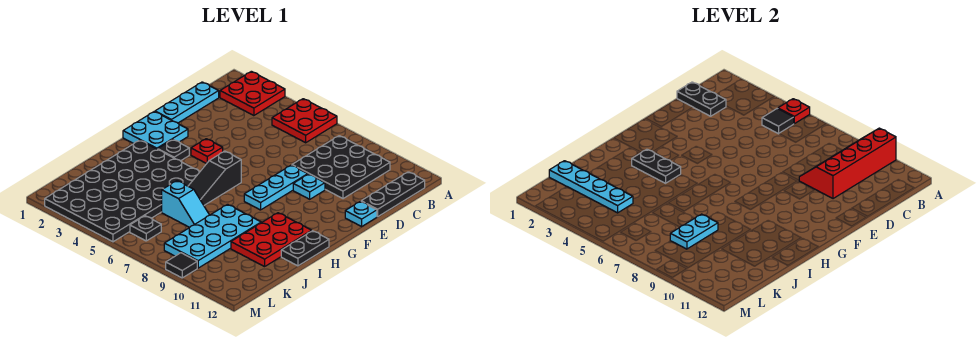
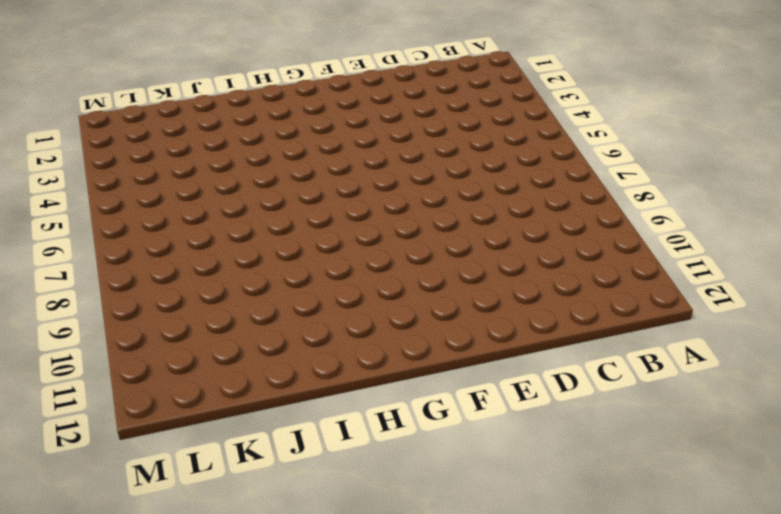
none -> red 2x2 plate [220,71,285,116]
none -> red 2x2 plate [272,99,337,143]
none -> black 3x3 plate [292,136,390,199]

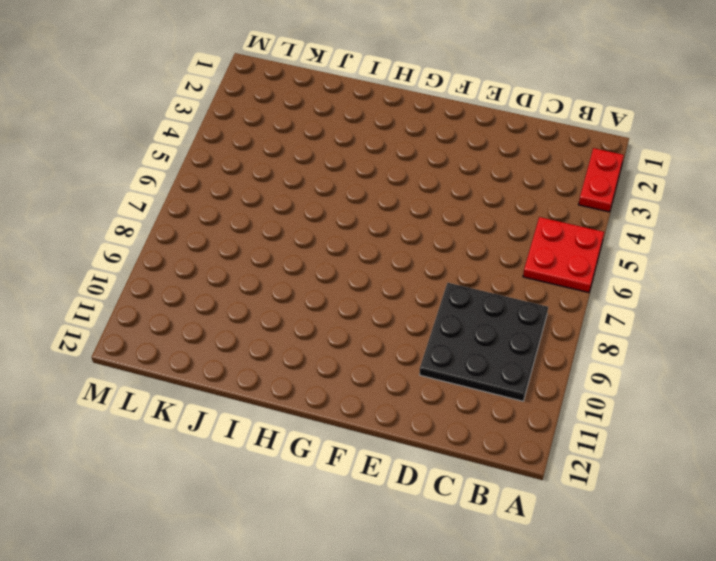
red 1x2 plate [579,148,624,212] -> red 2x2 plate [220,71,285,116]
none -> black 1x3 plate [361,172,425,217]
none -> cyan 1x3 plate [155,82,219,123]
none -> cyan 1x3 plate [244,165,308,210]

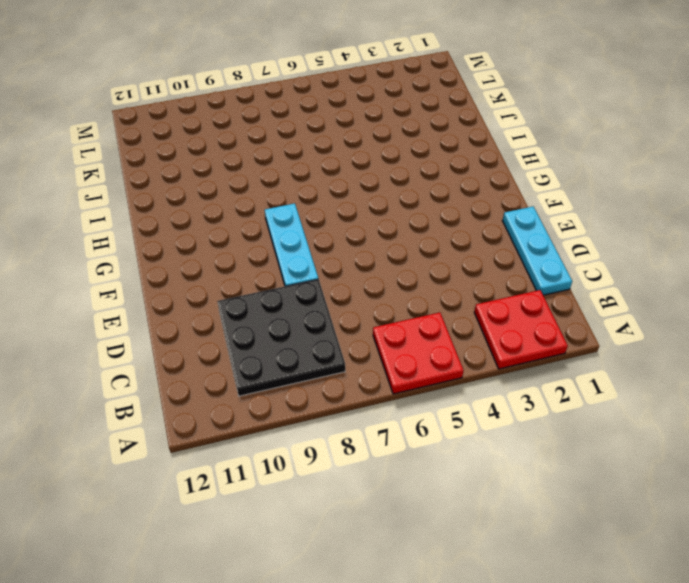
none -> black 1x3 plate [361,172,425,217]
none -> cyan 1x1 plate [293,174,325,199]
none -> cyan 1x1 plate [345,201,377,226]

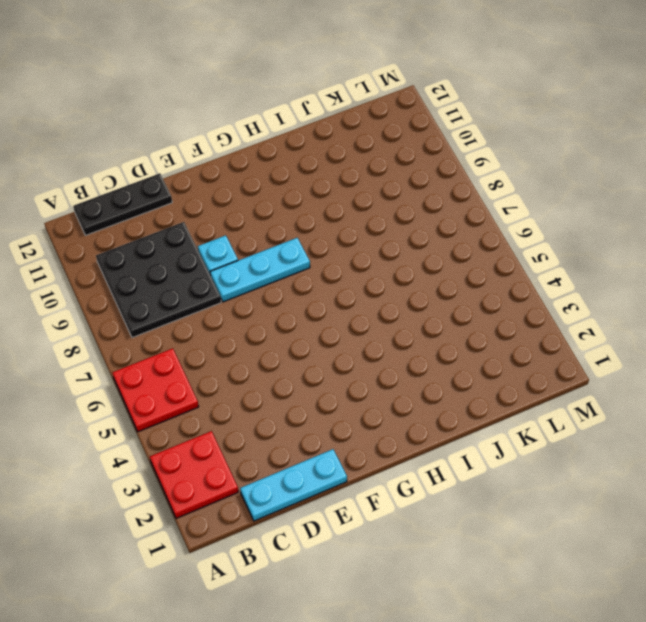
none -> cyan 1x1 plate [345,201,377,226]
none -> cyan 2x2 plate [123,112,188,149]
none -> red 1x1 plate [191,139,223,164]

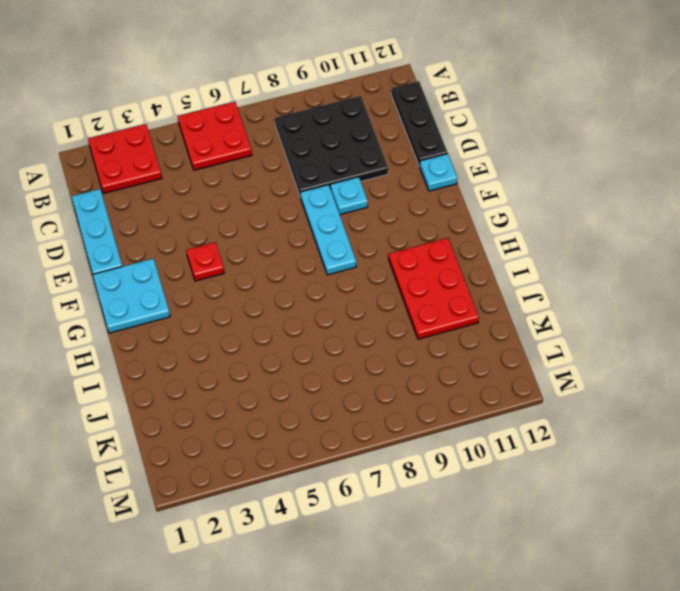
none -> black 1x1 plate [158,140,189,161]
none -> black 1x3 slope [188,151,241,205]
none -> black 4x6 plate [45,140,200,242]

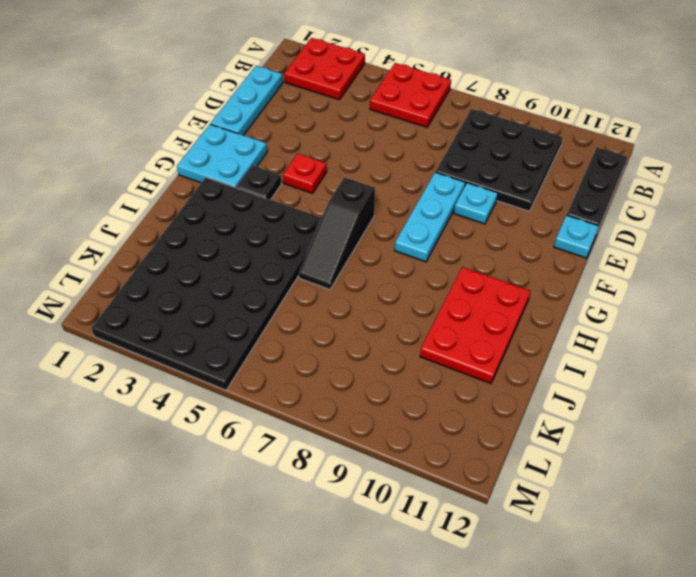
none -> black 1x2 plate [281,231,329,266]
none -> cyan 2x4 plate [164,204,261,268]
none -> cyan 1x2 slope [162,181,209,227]

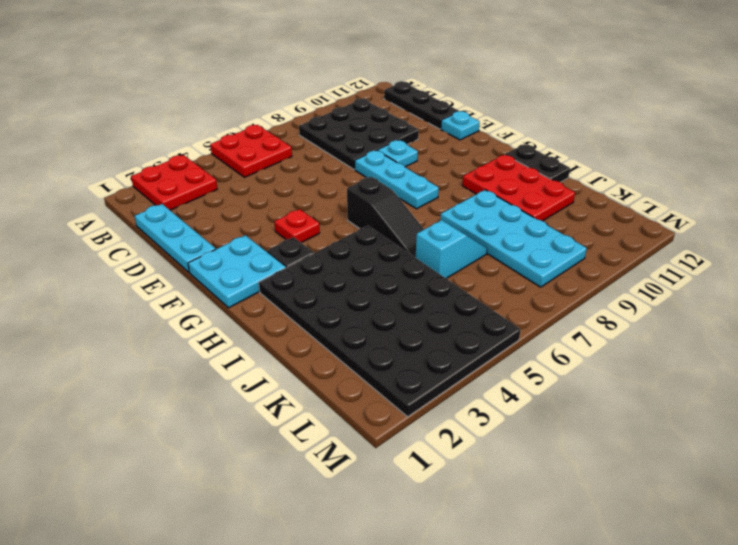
none -> black 1x1 plate [130,216,161,241]
none -> black 1x1 tile [166,253,197,278]
none -> red 1x1 plate [778,99,810,124]

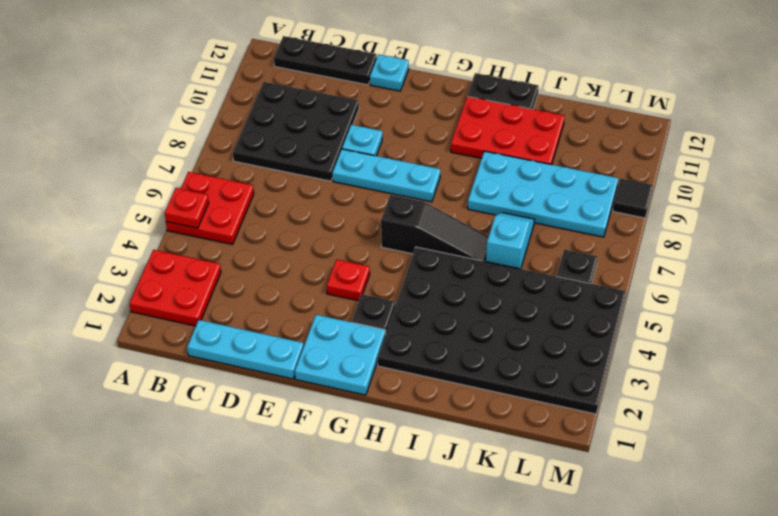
none -> red 2x4 slope [799,128,896,199]
none -> black 1x1 tile [762,109,794,134]
none -> black 1x2 plate [677,82,726,116]

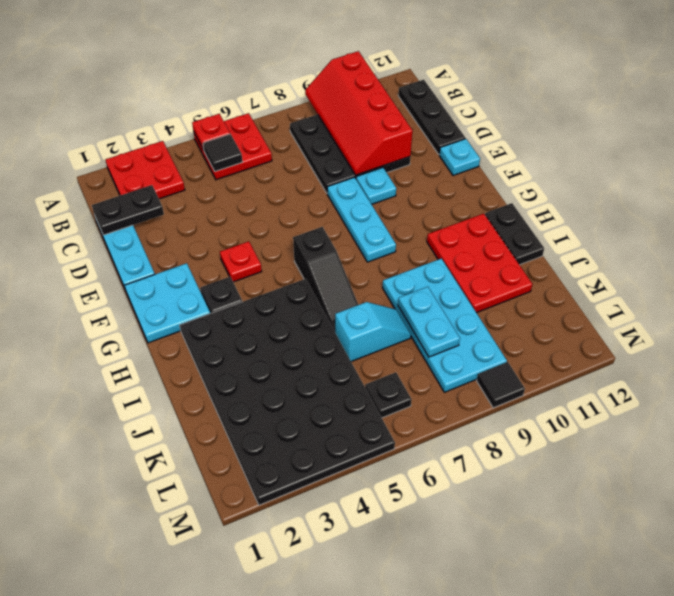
none -> black 1x2 plate [632,149,681,183]
none -> cyan 1x4 plate [549,161,633,213]

